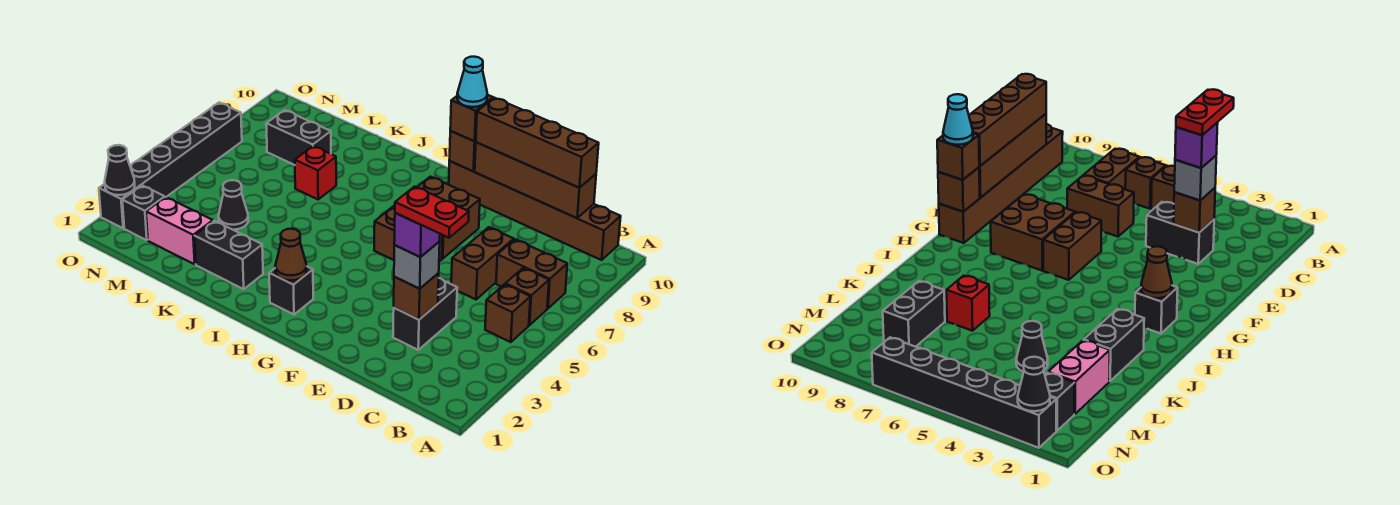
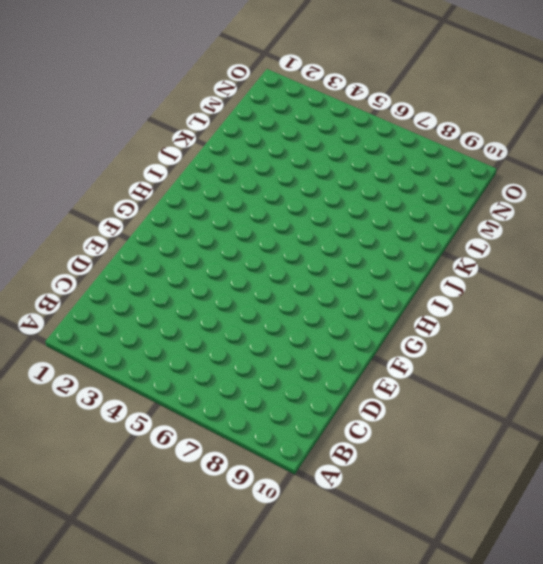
none -> brown 1x1 brick [485,284,530,342]
none -> brown 1x1 brick [505,268,549,325]
none -> brown 1x2 brick [496,239,567,309]

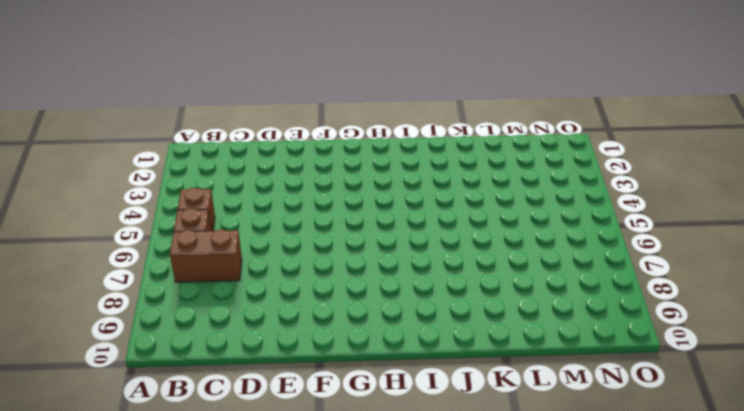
none -> brown 1x6 brick [449,161,621,260]
none -> black 1x2 brick [393,278,457,350]
none -> brown 1x2 brick [451,227,514,299]

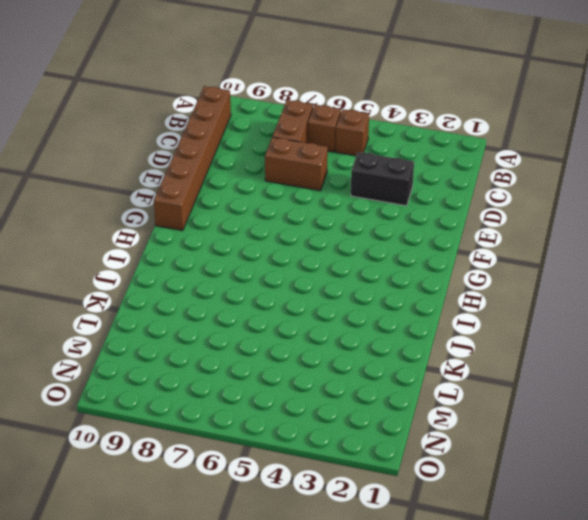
none -> brown 1x2 brick [374,207,443,262]
none -> brown 2x2 brick [394,177,480,259]
none -> black 1x1 brick [269,267,313,315]

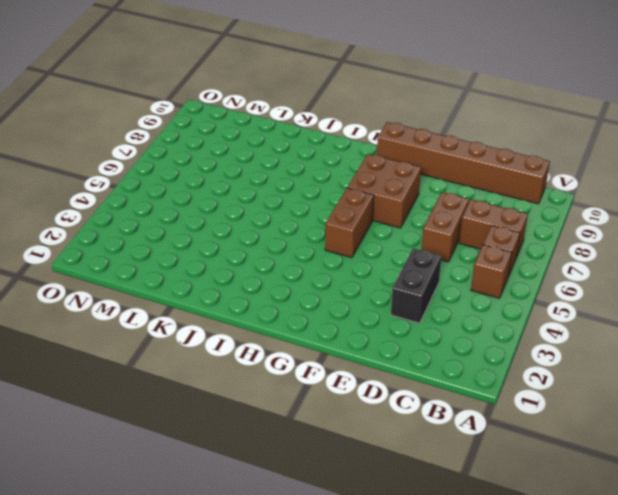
brown 1x2 brick [325,188,374,258] -> brown 1x2 brick turned to [374,207,443,262]
none -> black 1x1 brick [269,267,313,315]
none -> black 1x2 brick [194,221,263,289]
none -> red 1x1 brick [295,146,336,199]

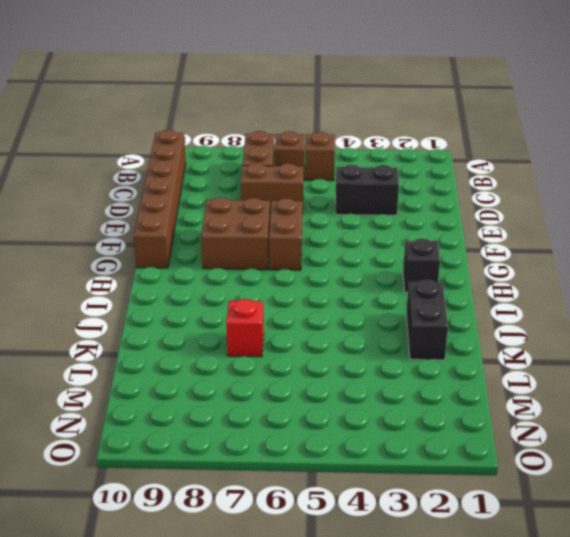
none -> pink 1x2 brick [146,197,213,264]
none -> black 1x1 cone [219,180,248,230]
none -> black 1x2 brick [266,110,331,165]

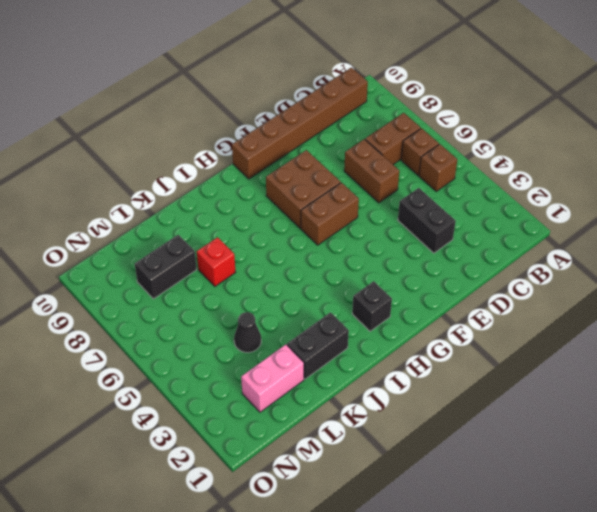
none -> black 1x1 brick [122,185,165,240]
none -> black 1x6 brick [99,103,242,228]
none -> brown 1x4 brick [475,142,596,218]

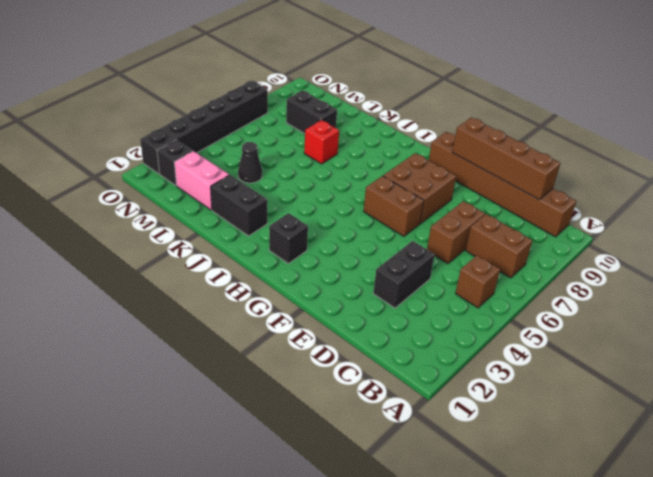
none -> brown 1x1 brick [505,268,549,325]
none -> brown 1x1 brick [394,273,439,320]
none -> brown 1x1 brick [449,131,476,171]

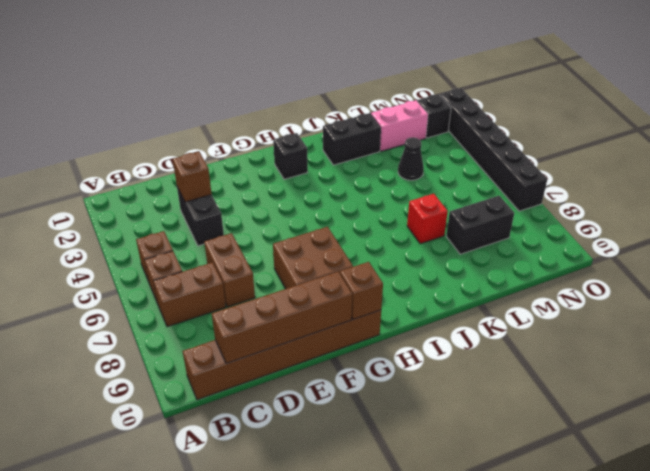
none -> brown 1x2 brick [374,207,443,262]
none -> brown 1x1 cone [275,229,307,281]
none -> black 1x1 cone [105,145,135,195]

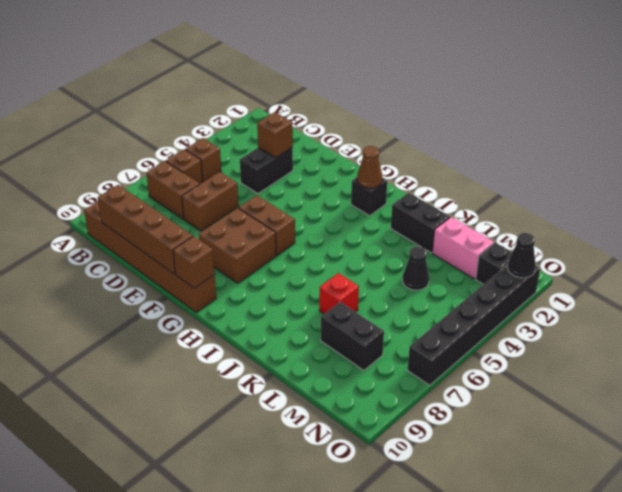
none -> brown 1x4 brick [476,98,599,188]
none -> grey 1x1 brick [394,242,440,289]
none -> brown 1x1 brick [450,95,493,141]

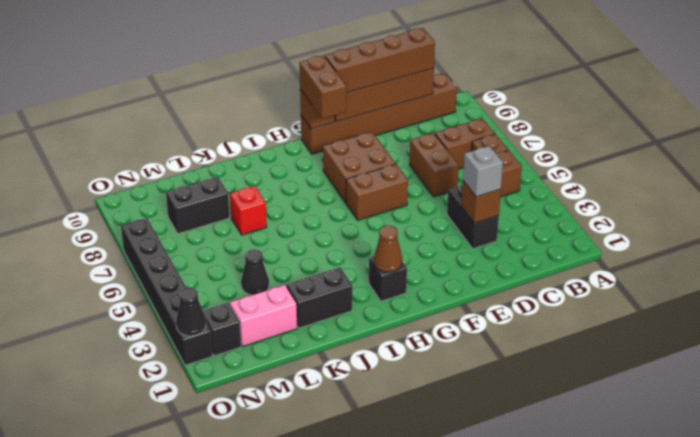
brown 1x2 brick [299,55,346,119] -> brown 1x1 brick [450,95,493,141]
none -> purple 1x1 brick [394,213,440,257]
none -> cyan 1x1 cone [457,57,487,107]
none -> red 1x2 plate [395,186,469,238]

